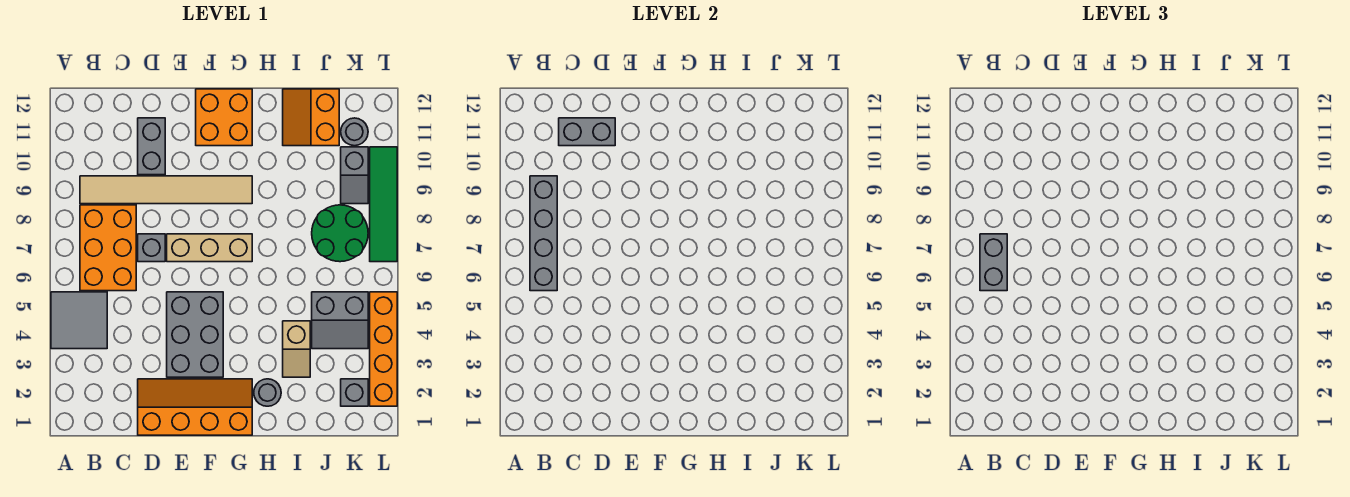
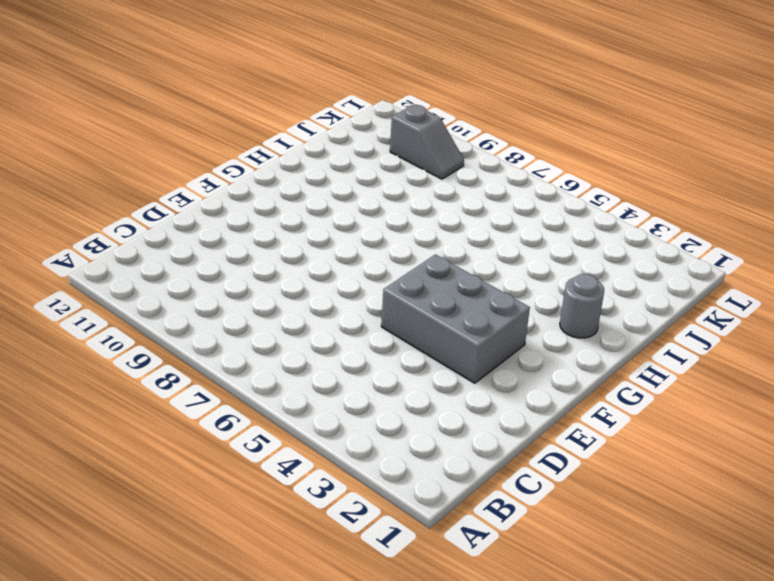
none -> grey 2x2 tile [51,292,107,349]
none -> orange 2x3 brick [80,205,136,291]
none -> tan 1x6 tile [80,176,252,204]

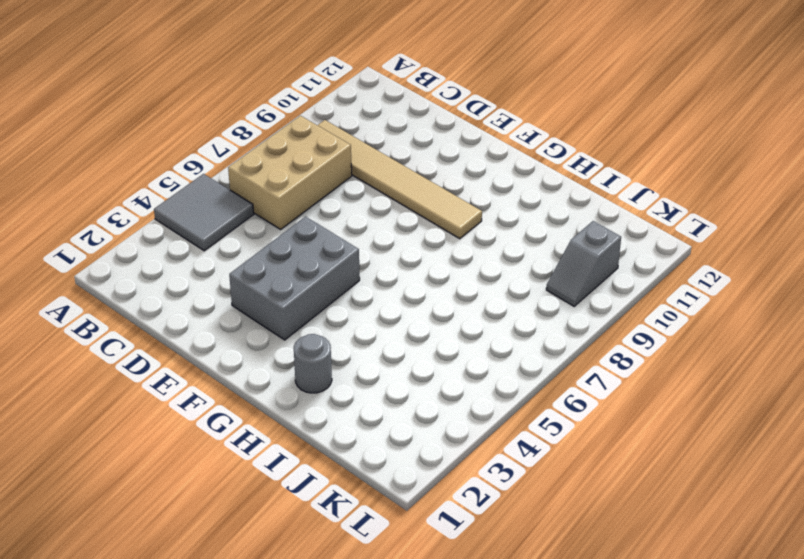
tan 2x3 brick [228,116,352,229] -> orange 2x3 brick [80,205,136,291]
none -> orange 2x4 slope [138,379,252,435]
none -> grey 1x1 brick [138,234,165,262]
none -> grey 1x2 brick [138,118,165,175]

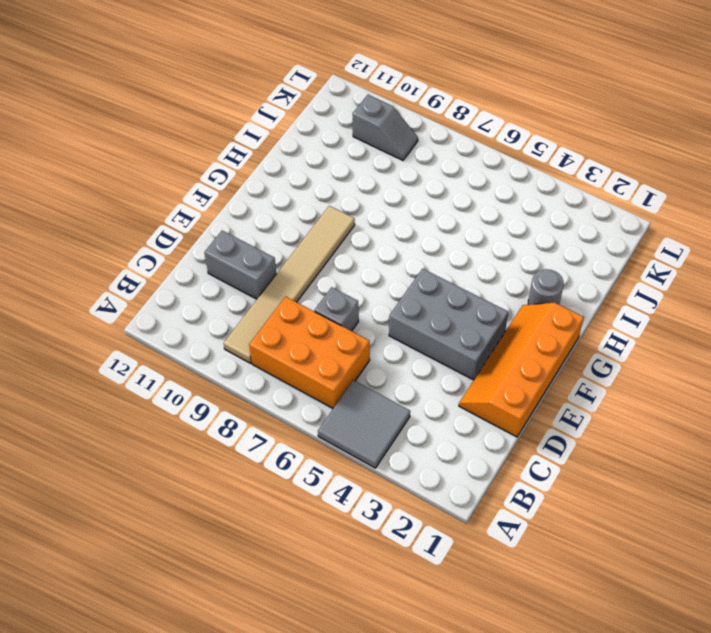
none -> tan 1x3 brick [167,234,252,262]
none -> orange 2x2 brick [196,89,252,146]
none -> tan 1x2 slope [283,321,310,377]

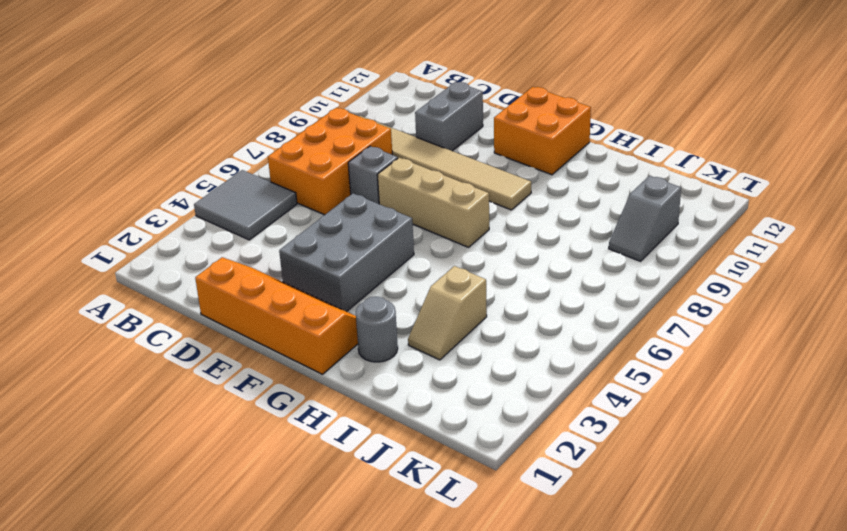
none -> orange 2x2 slope [283,89,339,146]
none -> grey 2x2 slope [312,292,368,349]
none -> green 2x2 round brick [312,205,368,262]

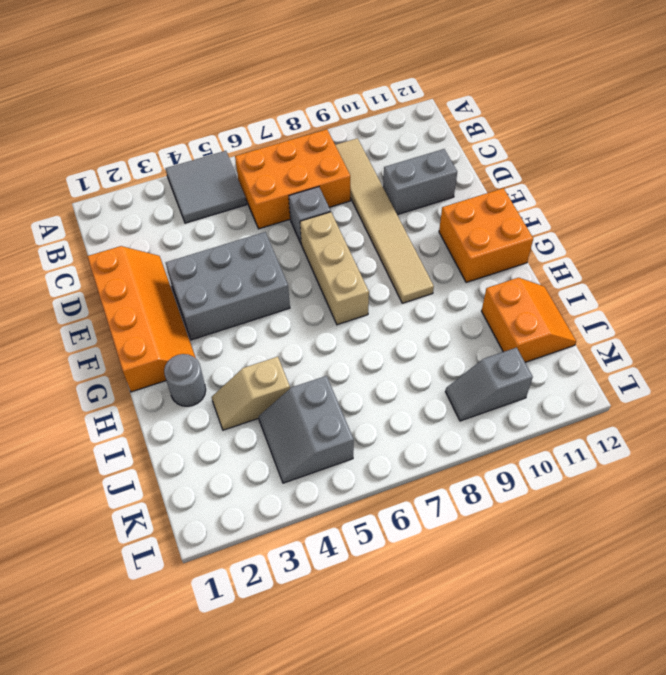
orange 2x2 slope [482,278,576,362] -> orange 2x2 slope turned to [283,89,339,146]
none -> green 2x2 round brick [312,205,368,262]
none -> grey 1x1 brick [341,379,368,406]
none -> grey 1x1 round brick [341,118,368,146]

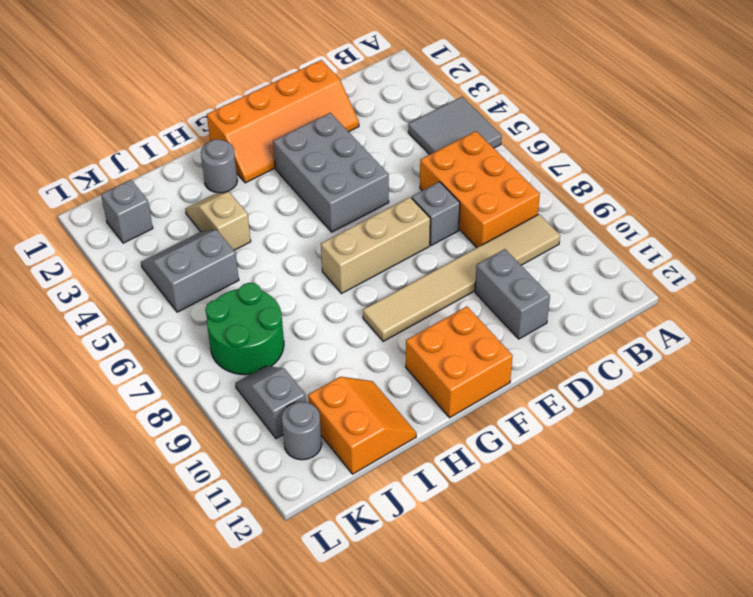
none -> orange 1x4 brick [370,292,397,406]
none -> green 1x4 tile [370,147,397,262]
none -> grey 1x4 brick [530,176,557,291]

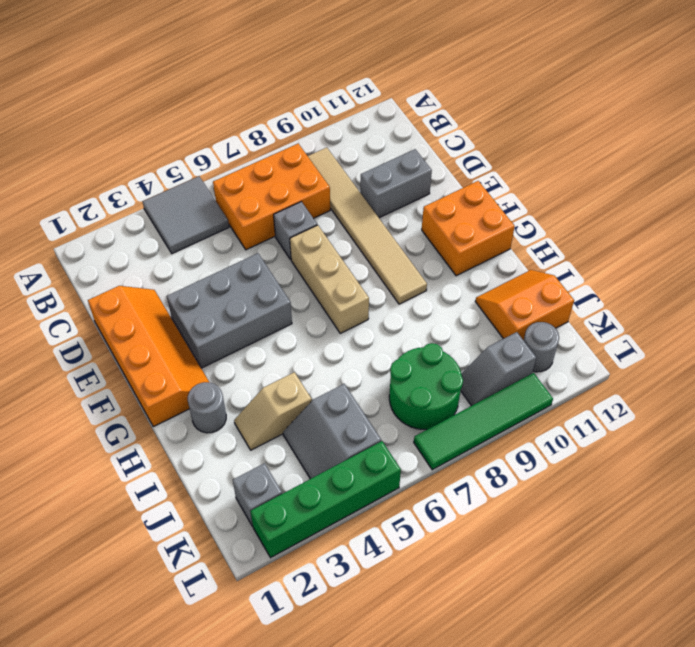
green 1x4 brick [251,441,401,558] -> orange 1x4 brick [370,292,397,406]
none -> grey 1x4 brick [530,176,557,291]
none -> grey 1x2 brick [559,118,615,146]
none -> grey 1x2 brick [980,234,1007,291]

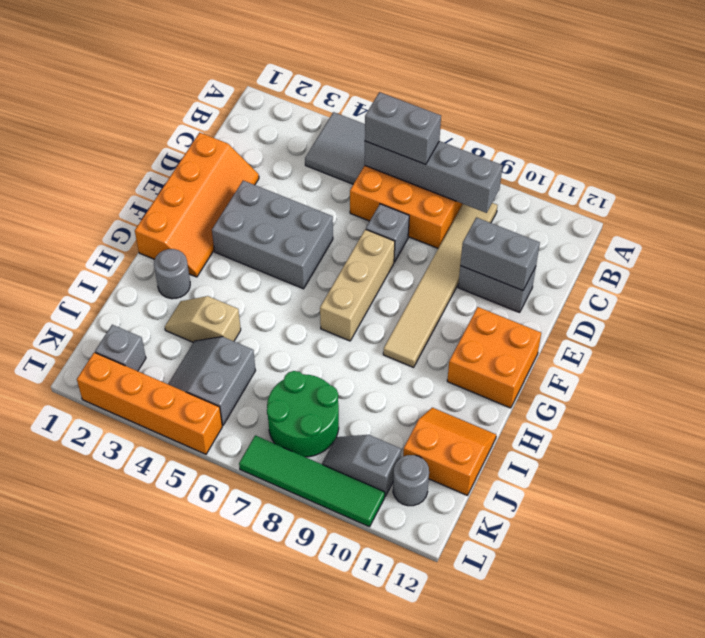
grey 1x2 brick [460,217,540,291] -> grey 1x2 brick turned to [559,118,615,146]

